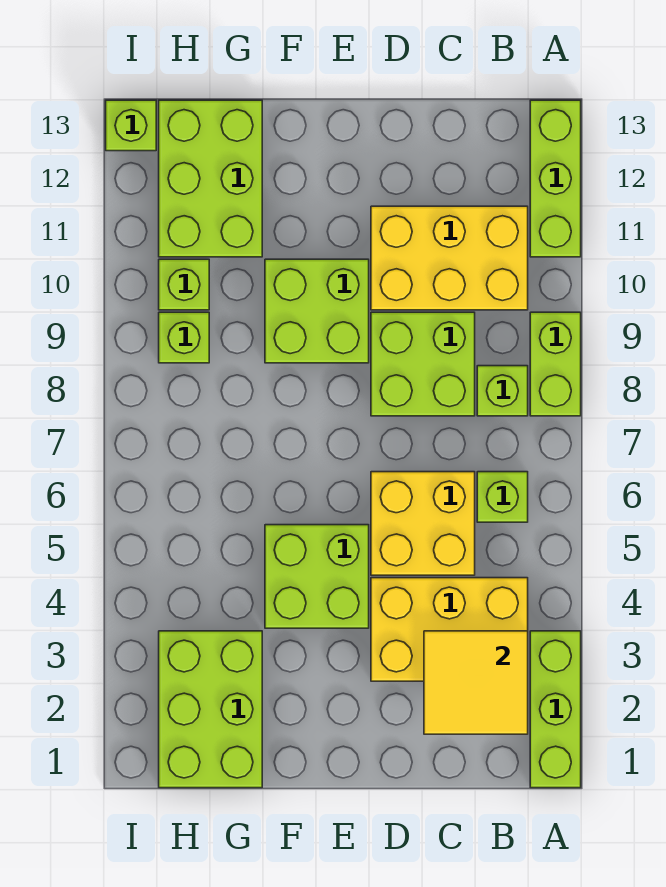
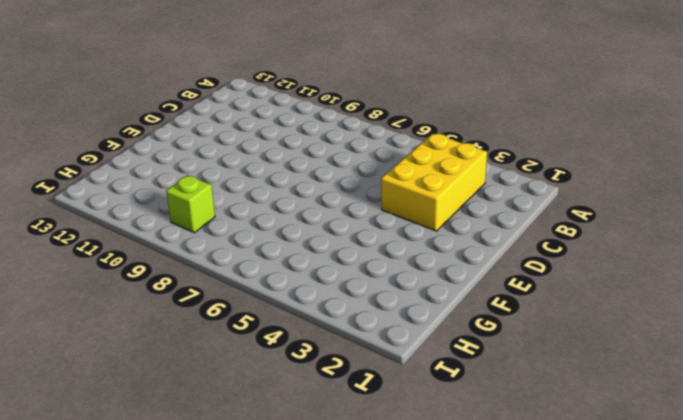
none -> lime 1x3 brick [530,631,581,788]
none -> lime 1x2 brick [530,312,581,416]
none -> lime 1x3 brick [530,100,581,257]

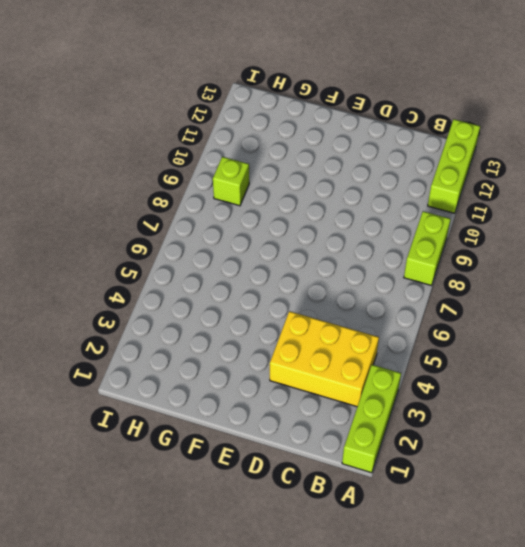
none -> lime 1x1 brick [477,472,528,522]
none -> lime 1x1 brick [477,366,528,416]
none -> yellow 2x3 brick [371,206,528,310]

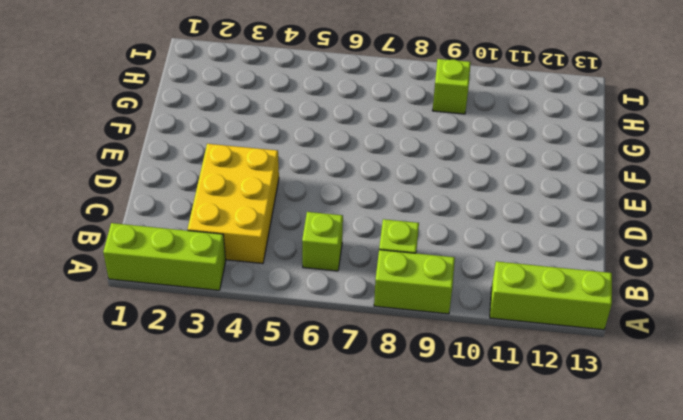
none -> yellow 2x3 brick [371,206,528,310]
none -> yellow 2x2 brick [371,472,475,575]
none -> lime 2x2 brick [371,312,475,416]

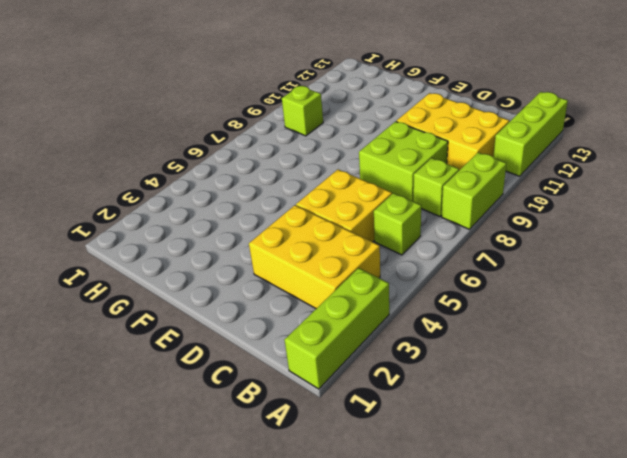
none -> lime 2x2 brick [265,525,369,628]
none -> lime 2x2 brick [265,259,369,363]
none -> lime 2x3 brick [159,631,262,788]

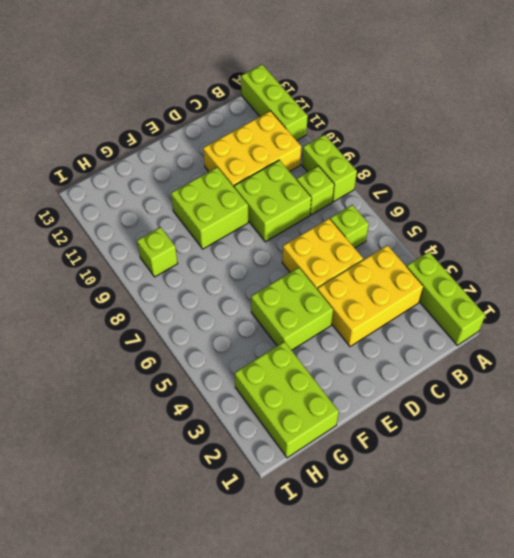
none -> lime 2x3 brick [159,100,262,257]
none -> lime 1x1 brick [159,259,209,310]
none -> lime 1x1 brick [106,100,156,151]

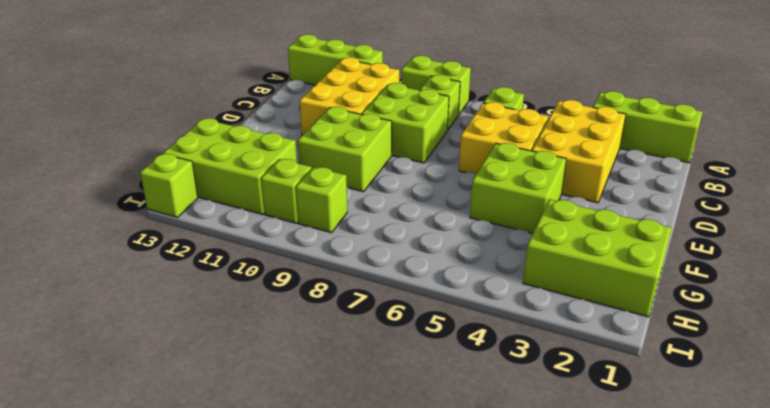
none -> yellow 2x2 tile [424,631,528,734]

